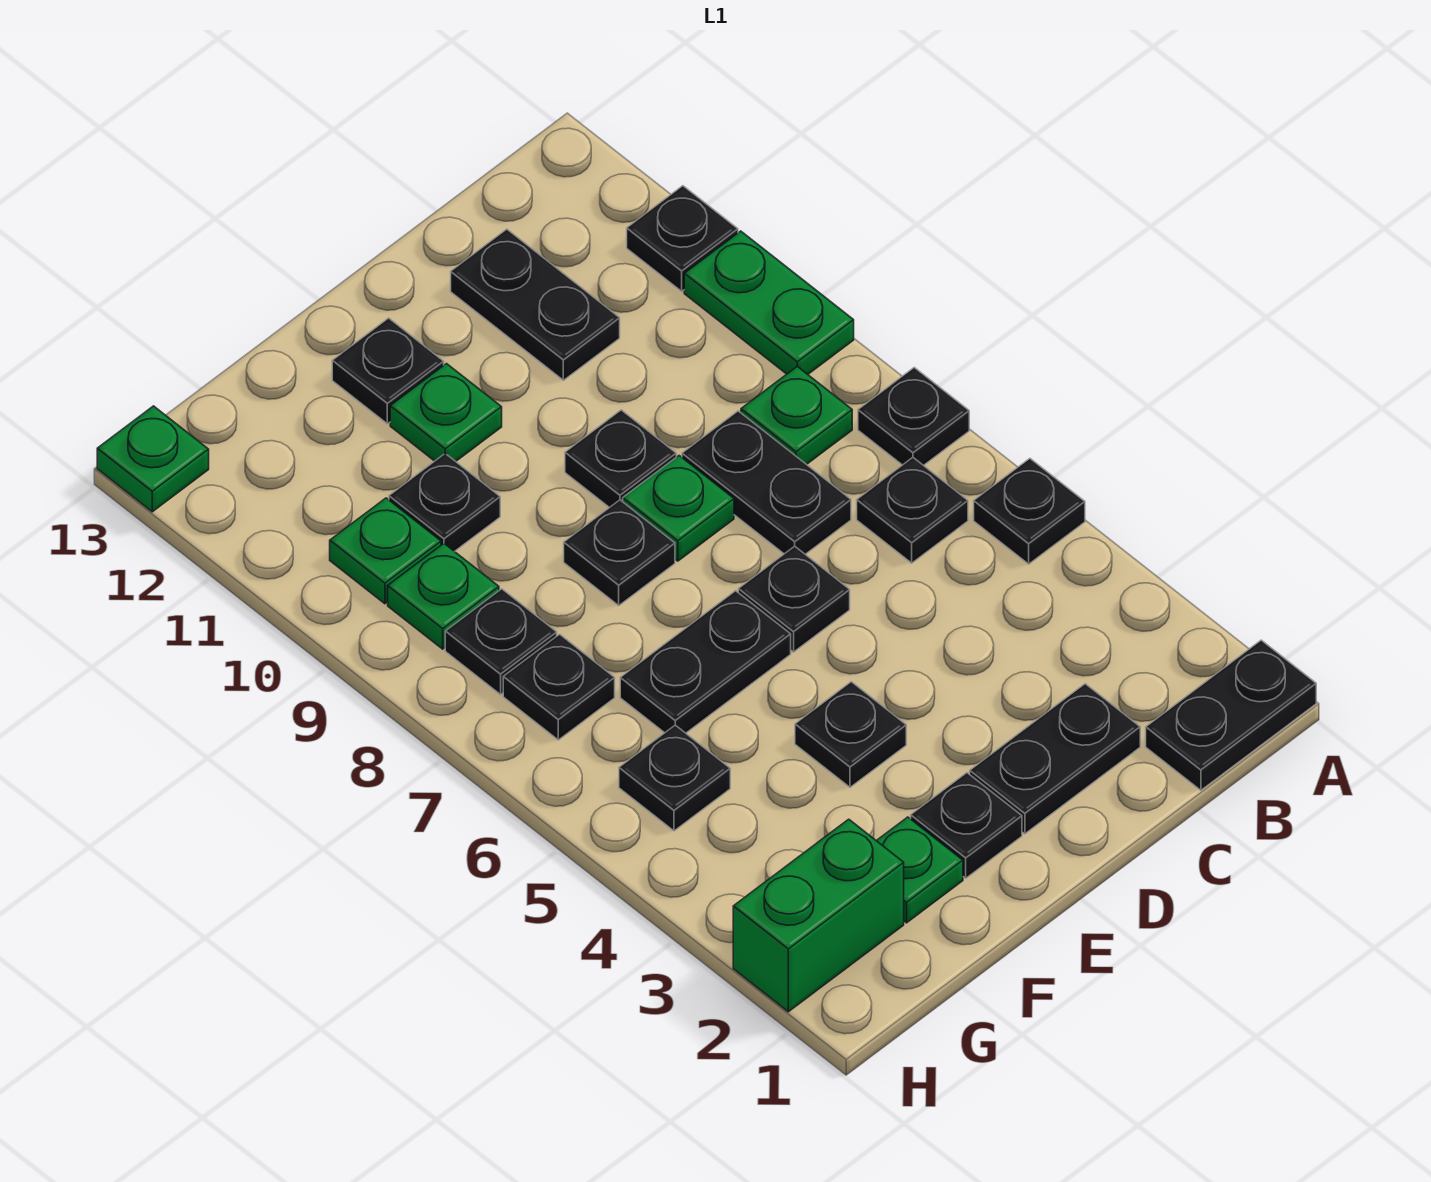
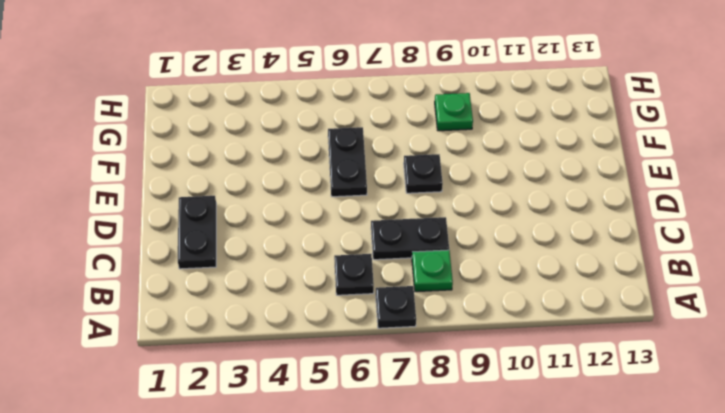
none -> black 1x2 plate [1146,640,1316,790]
none -> black 1x1 plate [974,459,1085,564]
none -> green 1x2 plate [684,231,854,374]

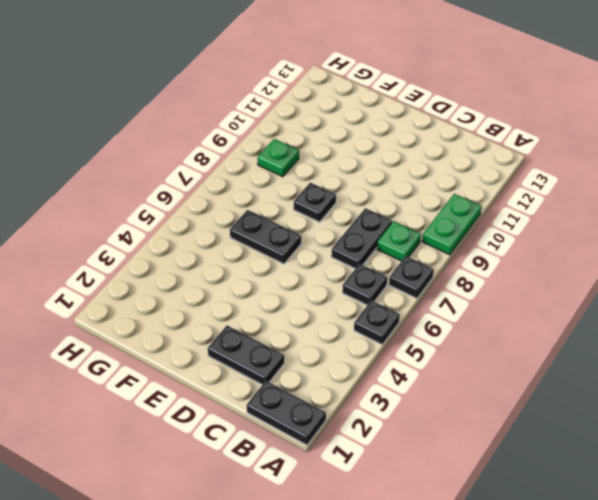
none -> black 1x1 plate [627,186,738,291]
none -> black 1x2 plate [451,229,620,380]
none -> black 1x1 plate [738,546,850,652]

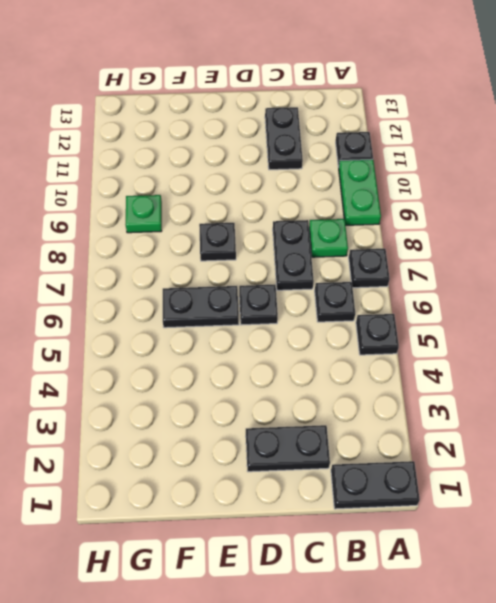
none -> green 1x1 plate [623,456,734,561]
none -> black 1x1 plate [565,410,676,508]
none -> black 1x1 plate [911,773,1022,878]

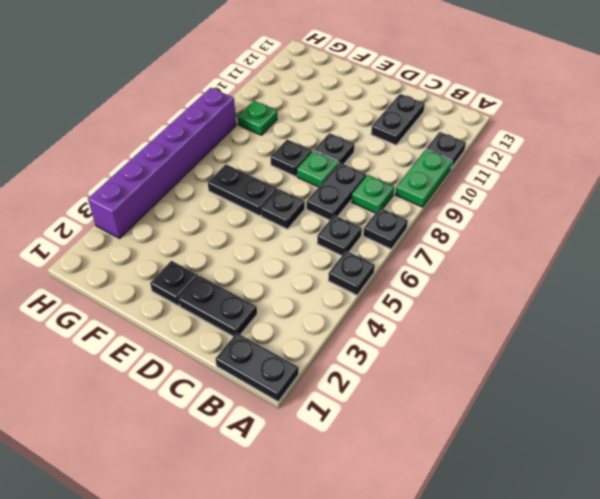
purple 1x6 brick [88,88,236,238] -> none
none -> black 1x1 plate [795,682,906,787]
none -> green 1x1 plate [390,364,502,461]
none -> black 1x1 plate [332,318,444,424]

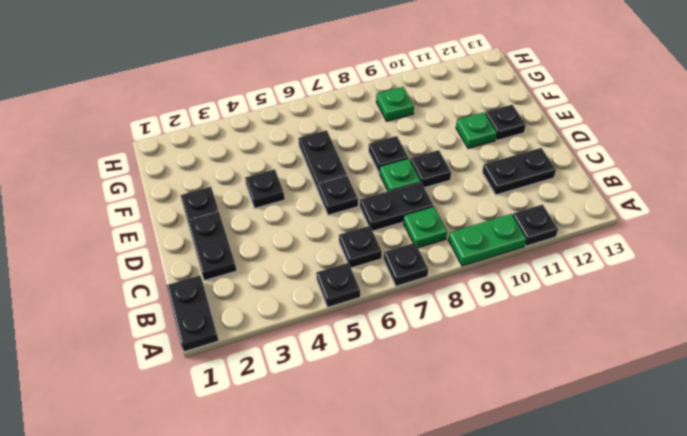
none -> green 1x1 plate [876,817,963,923]
none -> black 1x1 plate [389,454,500,552]
none -> green 1x2 brick [733,819,904,1012]

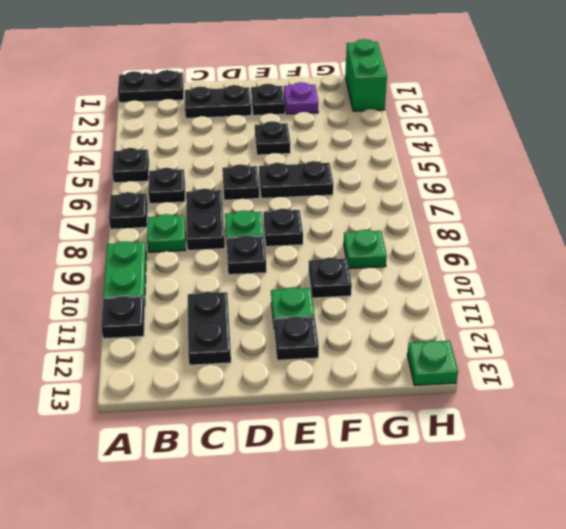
purple 1x1 plate [284,82,318,114] -> green 1x1 plate [876,817,963,923]
green 1x2 brick [345,39,387,111] -> green 1x2 brick turned to [733,819,904,1012]
none -> black 1x1 plate [619,725,730,831]
none -> black 1x1 plate [503,634,615,740]
none -> black 1x1 plate [445,589,557,695]

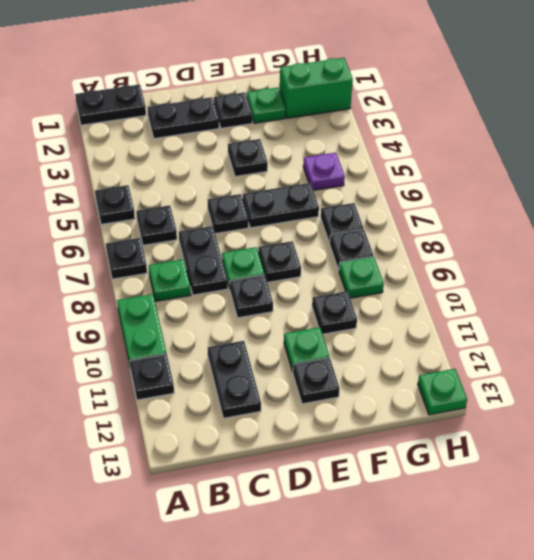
purple 1x1 plate [303,153,345,190] -> black 1x1 plate [619,725,730,831]
none -> green 1x1 plate [330,498,441,604]

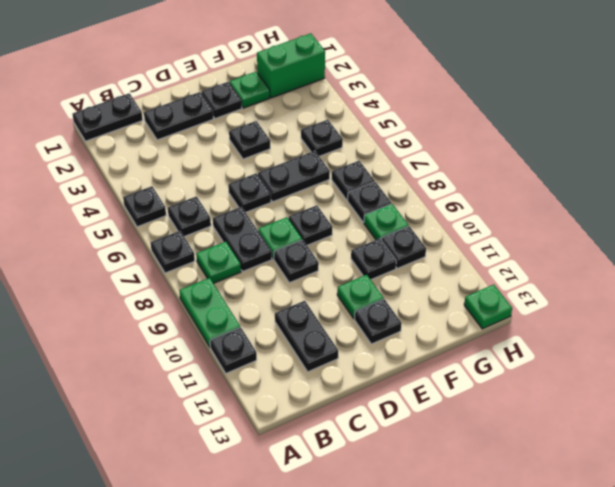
black 1x1 plate [381,226,426,268] -> green 1x1 plate [330,498,441,604]

